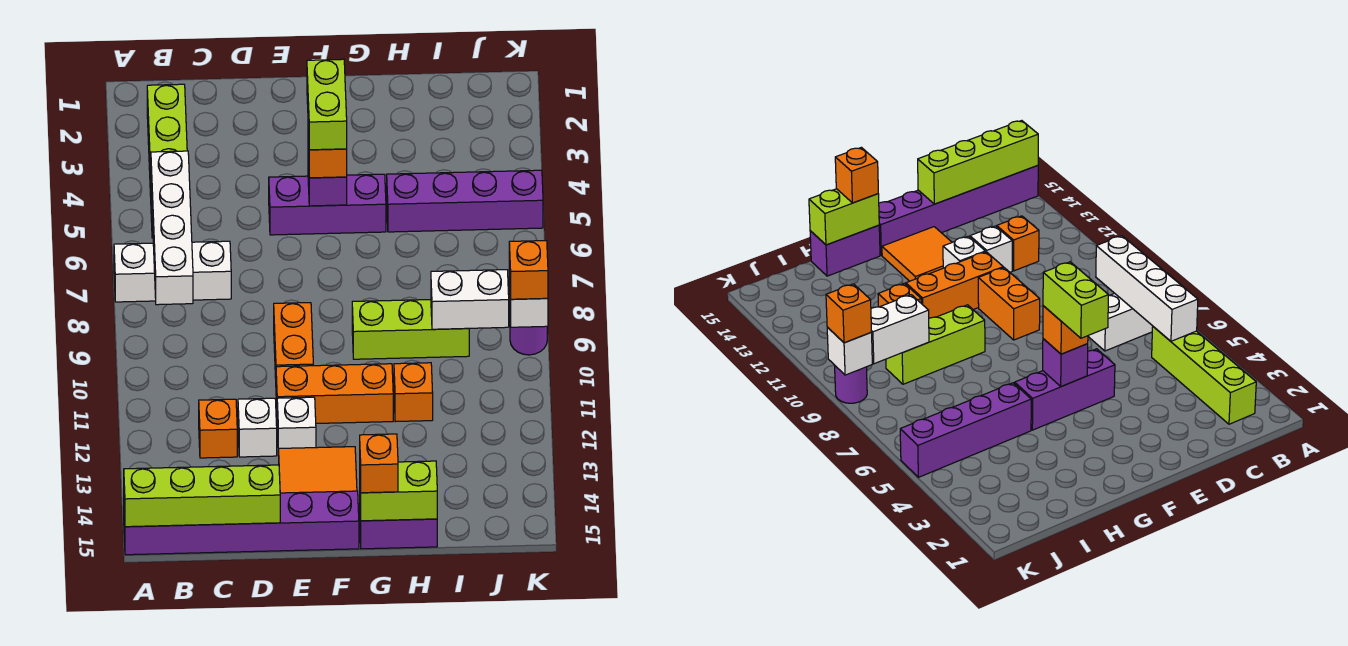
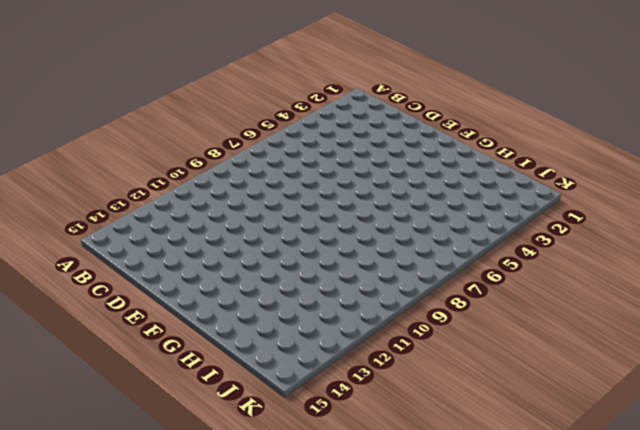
none -> white 1x3 brick [114,241,231,302]
none -> purple 1x6 brick [124,491,359,555]
none -> lime 1x4 brick [147,84,187,238]

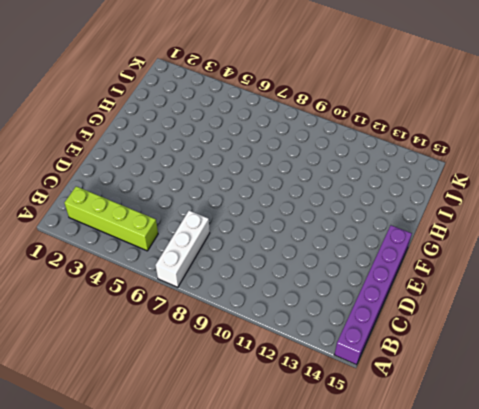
none -> orange 1x1 brick [199,399,237,458]
none -> white 1x1 brick [238,398,277,457]
none -> purple 1x3 brick [269,174,386,235]

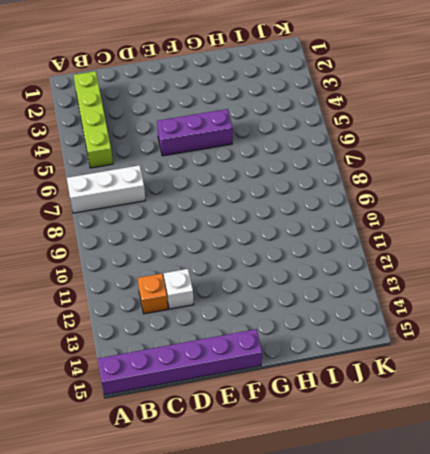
none -> orange 1x2 brick [274,303,313,378]
none -> orange 1x3 brick [276,364,393,423]
none -> white 1x1 brick [277,397,316,456]

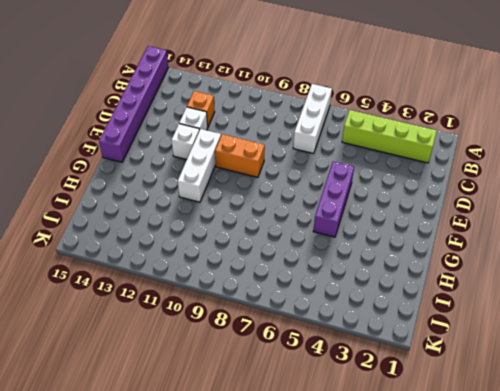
white 1x3 brick [178,129,221,202] -> orange 1x3 brick [276,364,393,423]
none -> orange 2x2 tile [279,447,357,493]
none -> lime 1x3 brick [352,300,469,359]
none -> purple 1x2 brick [360,515,437,549]

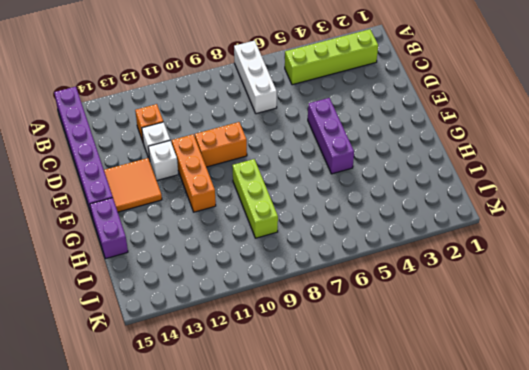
none -> purple 1x4 brick [387,170,543,232]
none -> orange 1x1 brick [394,363,433,422]
none -> purple 1x1 round brick [510,325,547,355]

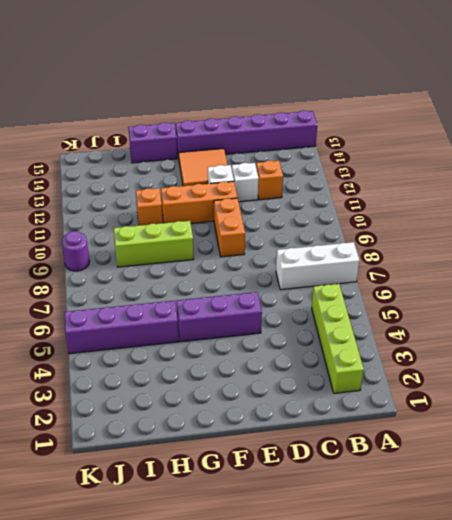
none -> lime 1x4 brick [124,465,280,527]
none -> white 1x4 brick [151,151,193,305]
none -> purple 1x1 brick [308,158,347,206]

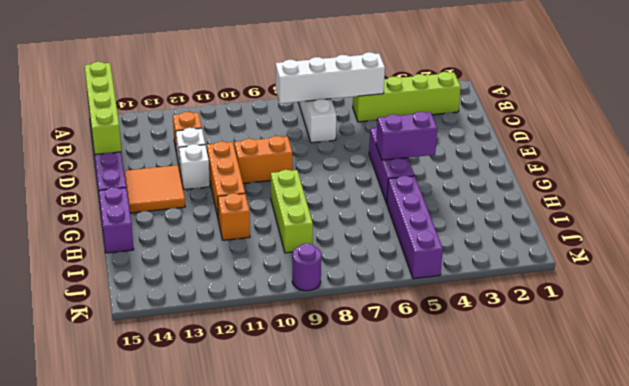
purple 1x2 brick [376,112,437,160] -> purple 1x1 brick [308,158,347,206]
none -> lime 1x2 brick [360,461,437,521]
none -> white 1x2 brick [431,270,509,329]
none -> white 1x1 brick [509,272,548,327]

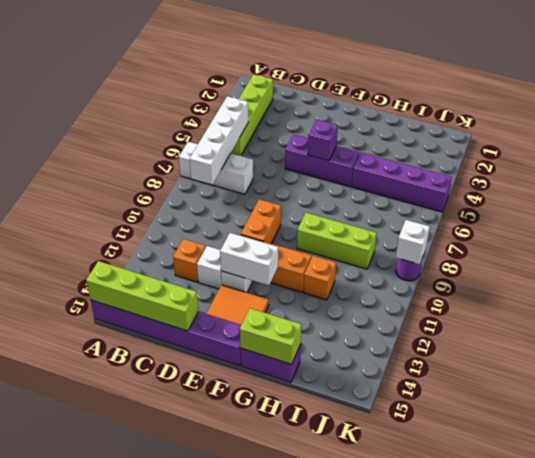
white 1x2 brick [220,233,278,285] -> white 1x2 brick moved to [431,270,509,329]
none -> orange 1x1 brick [308,130,347,178]
none -> orange 1x1 brick [360,434,398,493]
none -> orange 1x1 brick [509,241,548,299]

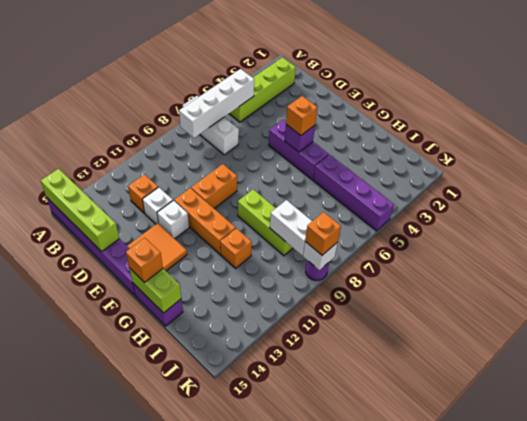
none -> lime 1x2 brick [307,59,347,150]

